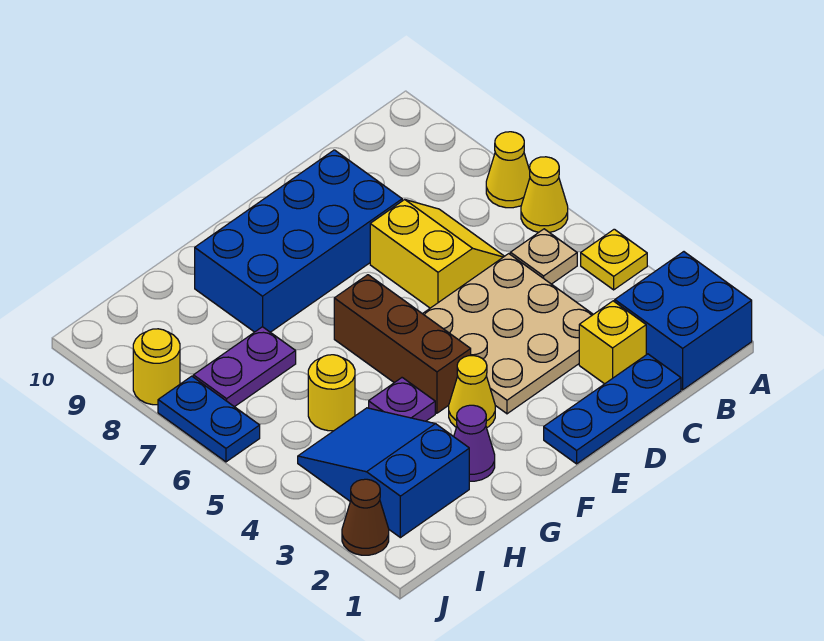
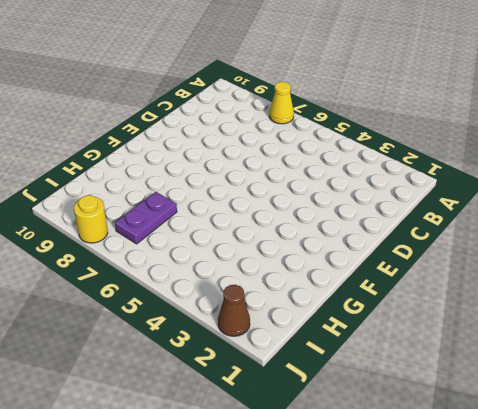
none -> blue 2x2 brick [615,252,752,390]
none -> yellow 1x1 plate [581,229,647,290]
none -> yellow 1x1 cone [521,157,568,232]

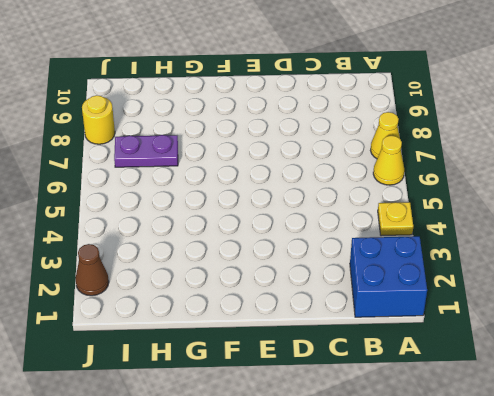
none -> tan 1x1 plate [510,229,577,284]
none -> blue 1x3 plate [544,354,681,464]
none -> yellow 1x1 brick [579,301,646,384]

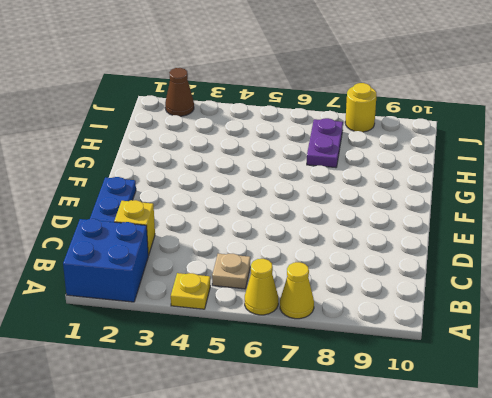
none -> tan 3x3 plate [423,254,593,414]
none -> yellow 2x2 slope [370,200,504,308]
none -> blue 2x4 brick [195,150,402,332]

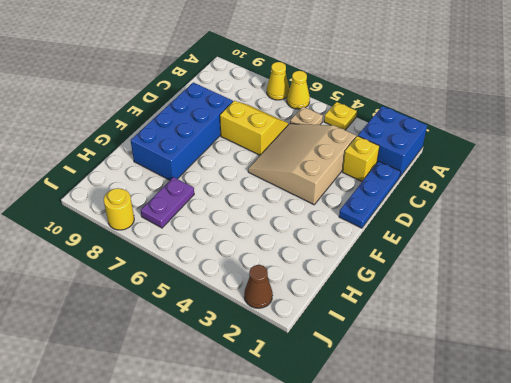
tan 3x3 slope [248,124,356,205] -> tan 3x3 plate [423,254,593,414]
none -> yellow 1x1 cone [449,356,495,428]
none -> brown 1x3 brick [334,275,471,413]
none -> purple 1x1 cone [454,405,495,481]

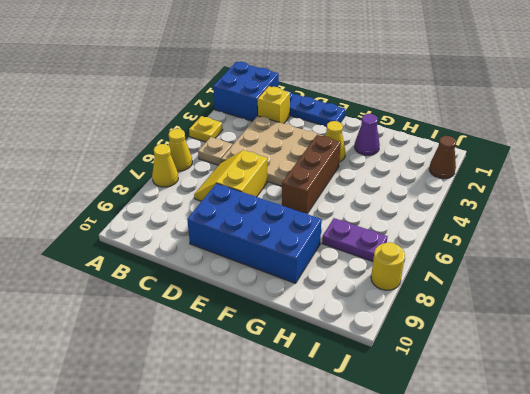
none -> purple 1x1 plate [369,378,435,421]
none -> blue 2x3 slope [298,408,469,538]
none -> yellow 1x1 round brick [308,355,355,431]

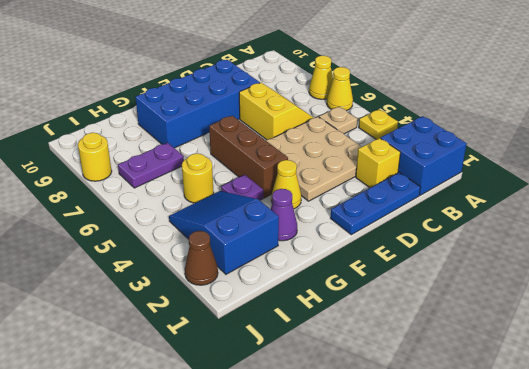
none -> blue 1x2 plate [158,376,260,462]

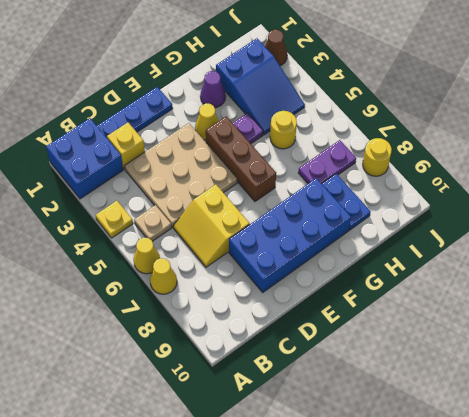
blue 1x2 plate [322,174,371,230] -> blue 1x2 plate moved to [158,376,260,462]

